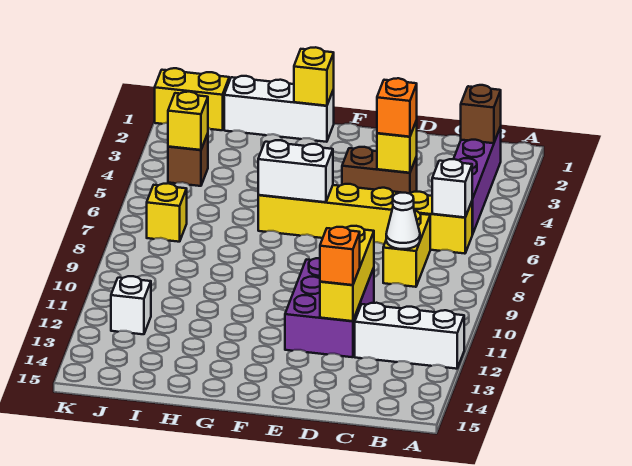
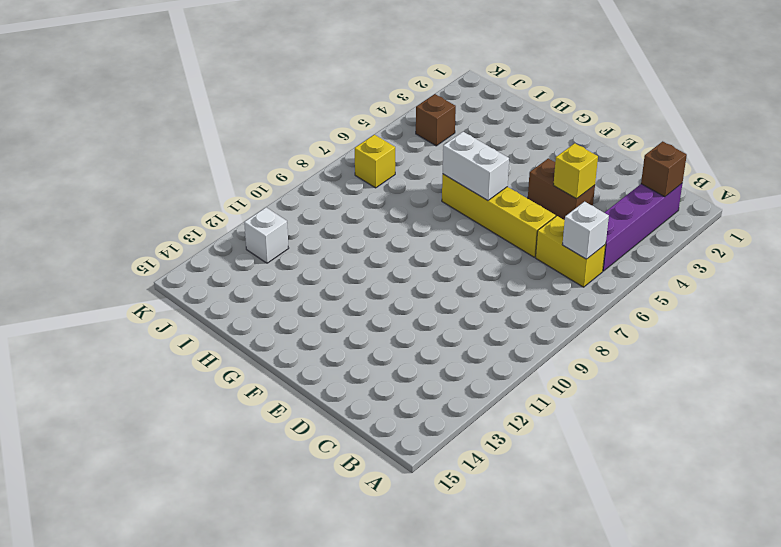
none -> white 1x3 brick [355,303,464,369]
none -> yellow 1x2 brick [383,211,430,287]
none -> purple 2x3 brick [285,258,374,357]

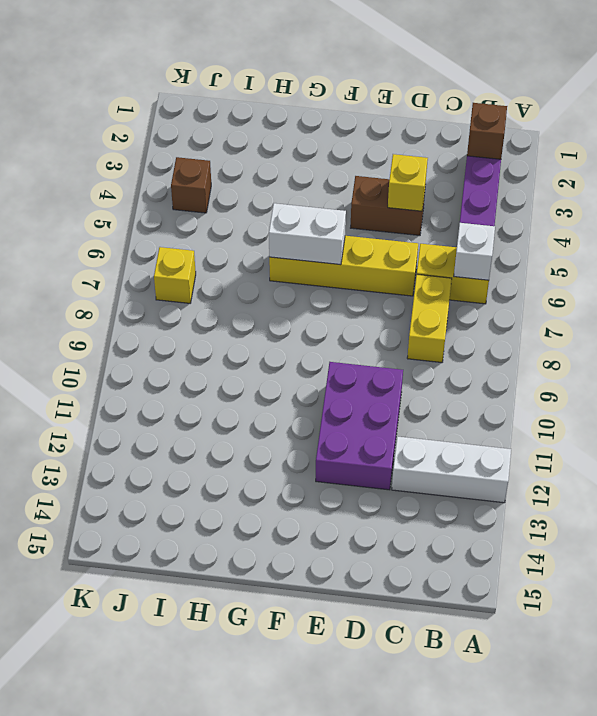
none -> white 1x3 brick [224,76,334,142]
none -> yellow 1x2 brick [155,68,229,130]
none -> white 1x1 brick [111,276,151,334]

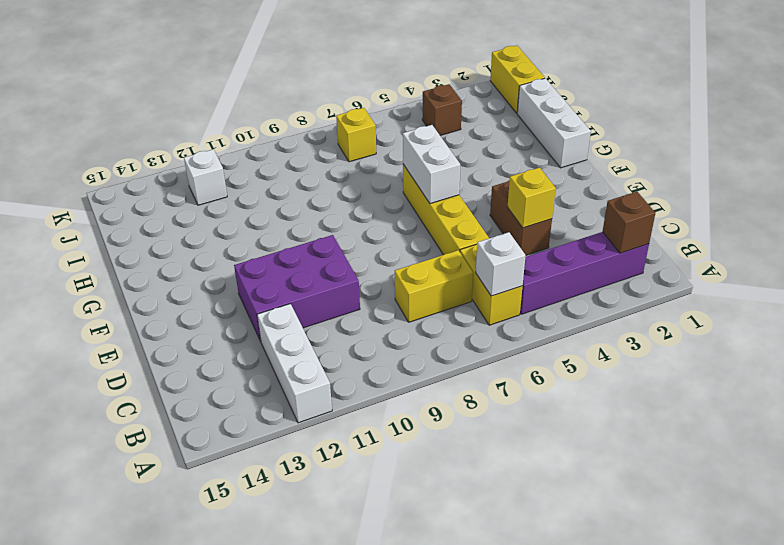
none -> white 1x1 cone [386,193,420,249]
none -> yellow 1x3 brick [320,226,374,321]
none -> yellow 1x1 brick [294,47,334,106]

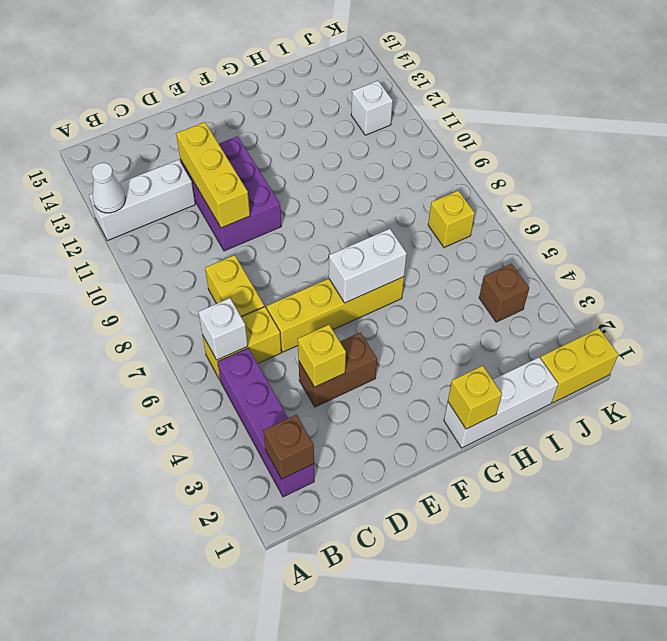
white 1x1 cone [92,163,125,213] -> white 1x1 cone moved to [386,193,420,249]
none -> yellow 1x1 brick [168,92,208,150]
none -> orange 1x1 brick [377,78,417,137]
none -> orange 1x1 brick [320,227,360,285]

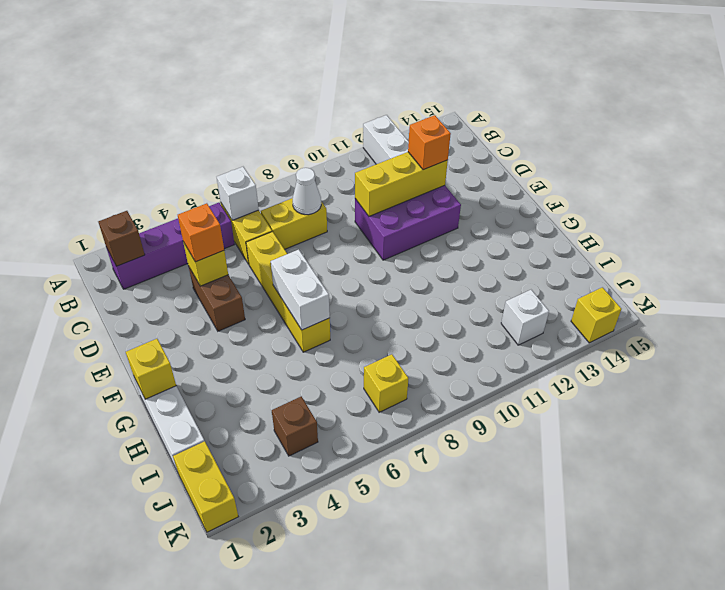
yellow 1x1 brick [571,287,621,343] -> yellow 1x1 brick moved to [168,92,208,150]

